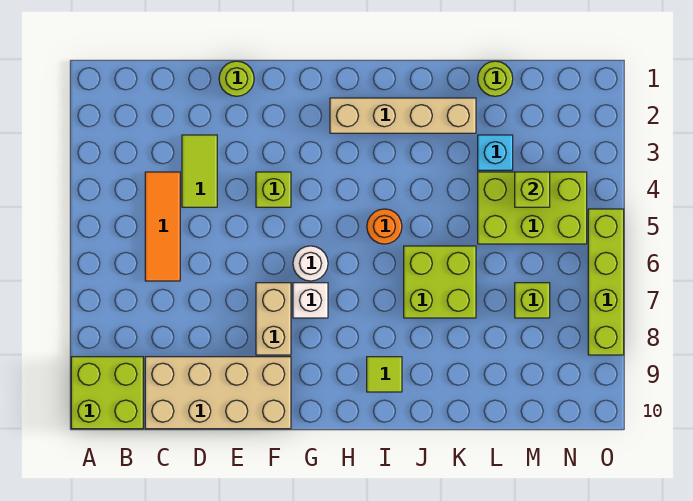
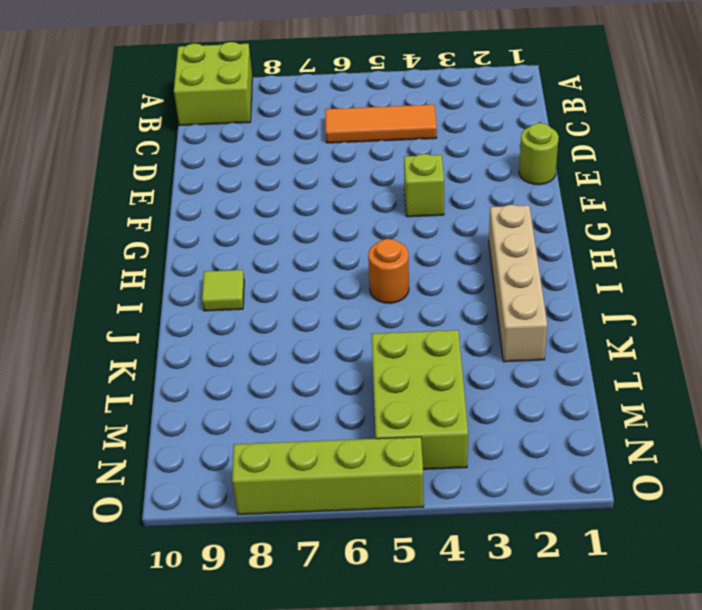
none -> tan 2x4 brick [145,357,291,429]
none -> lime 1x2 tile [182,135,217,207]
none -> tan 1x2 brick [256,283,291,355]

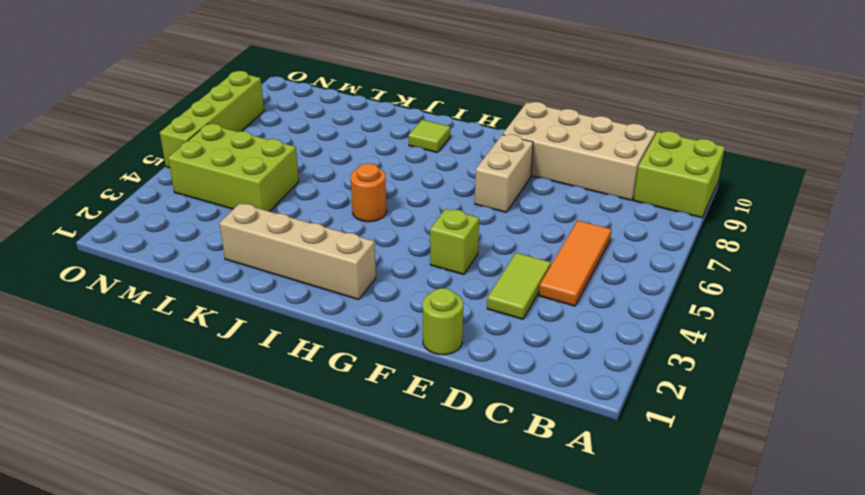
none -> white 1x1 round brick [293,246,328,281]
none -> white 1x1 brick [293,283,328,318]
none -> lime 2x2 brick [404,246,476,318]

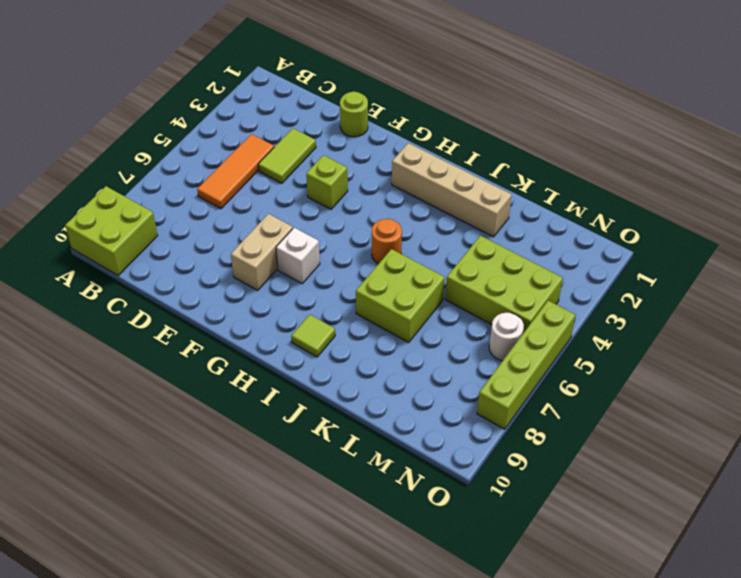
white 1x1 round brick [489,313,524,361] -> white 1x1 round brick moved to [293,246,328,281]
none -> tan 2x4 brick [145,357,291,429]
none -> lime 1x1 round brick [478,61,513,96]
none -> cyan 1x1 brick [478,135,513,170]

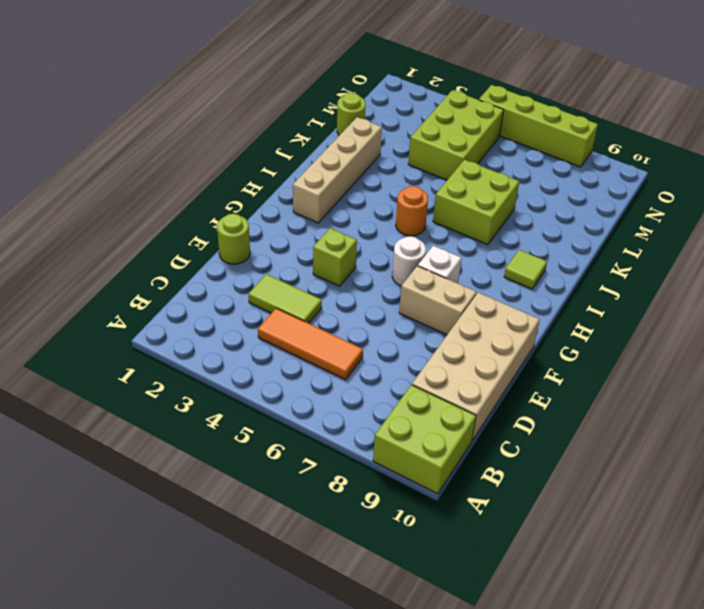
none -> cyan 1x1 brick [478,135,513,170]
none -> lime 1x1 brick [515,283,550,318]
none -> lime 1x1 brick [515,172,550,207]

